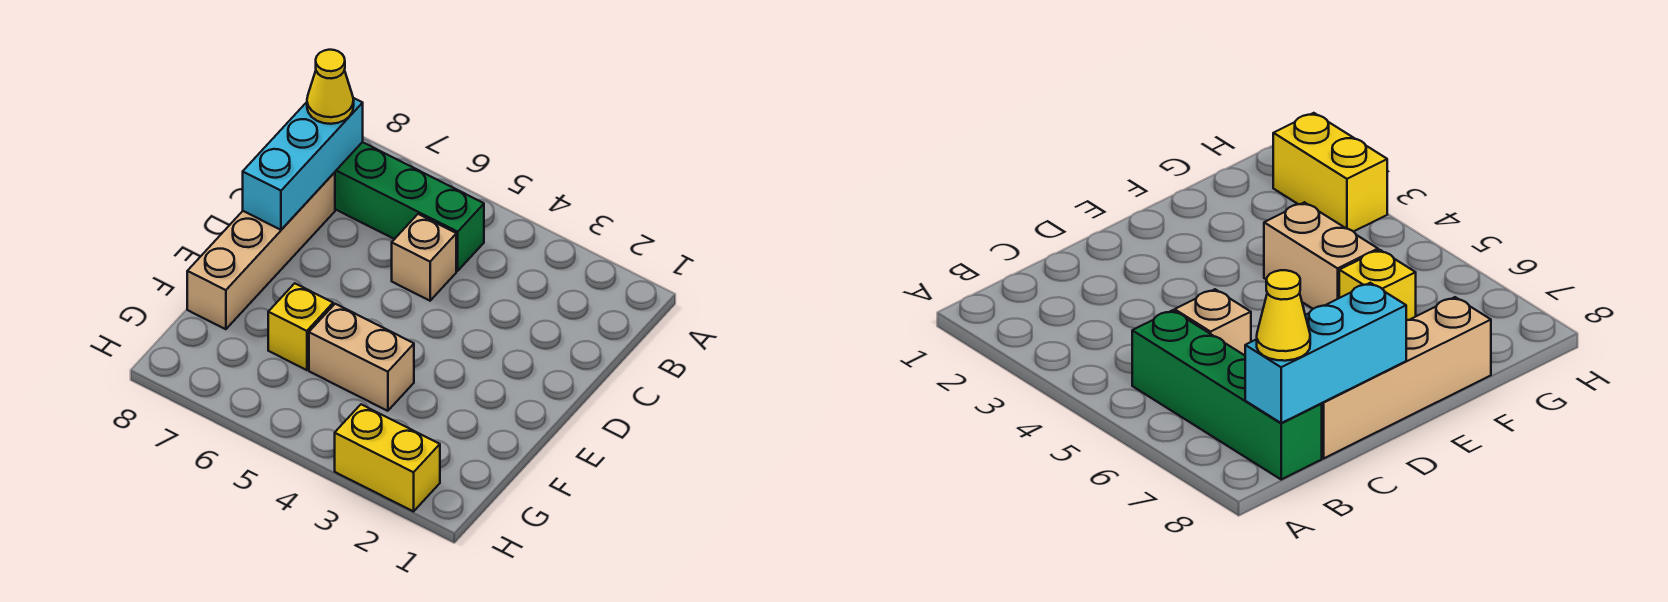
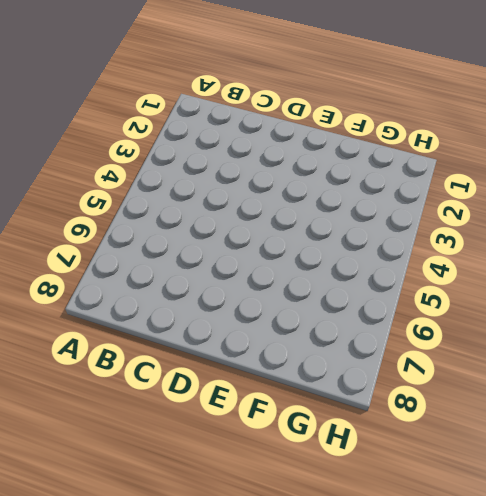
none -> green 1x4 brick [335,142,484,271]
none -> tan 1x1 brick [392,214,456,301]

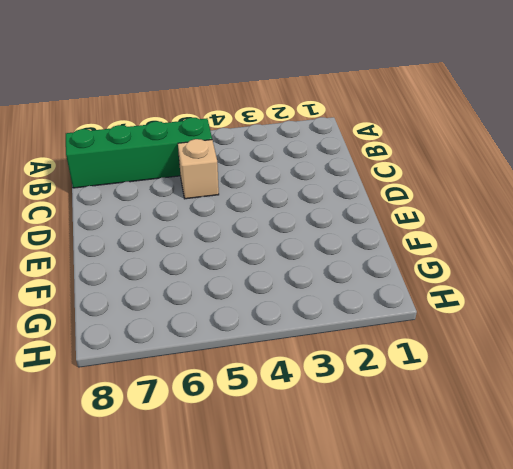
none -> tan 1x4 brick [187,172,335,329]
none -> tan 1x2 brick [309,304,414,411]

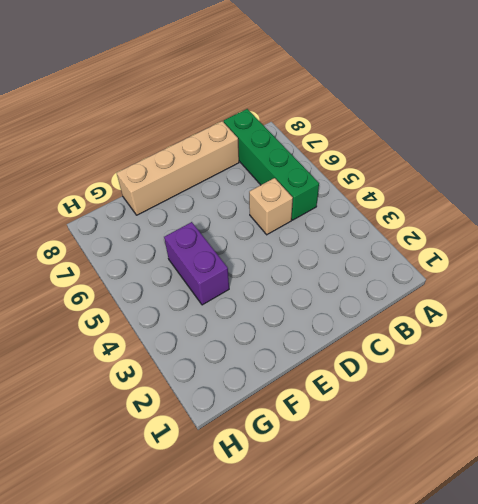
purple 1x2 brick [164,222,229,305] -> tan 1x2 brick [309,304,414,411]
none -> yellow 1x1 brick [268,283,333,370]
none -> yellow 1x2 brick [335,404,440,511]

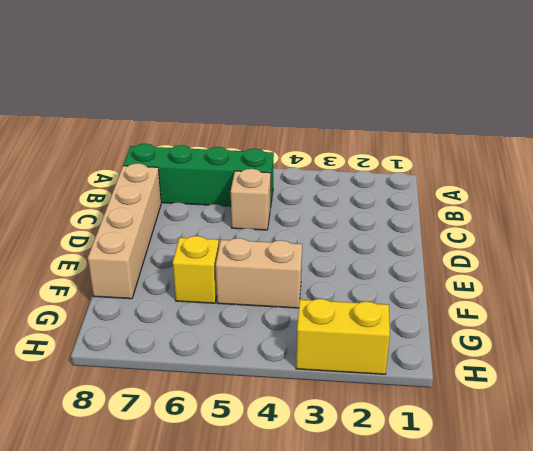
none -> cyan 1x3 brick [243,98,363,230]
none -> yellow 1x1 cone [307,50,354,124]

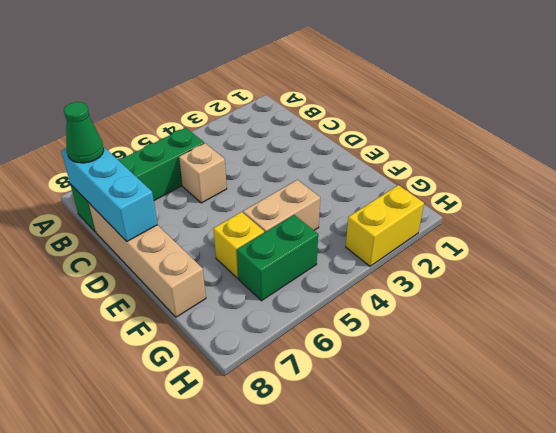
green 1x1 cone [64,102,104,163] -> yellow 1x1 cone [307,50,354,124]
green 1x2 brick [237,215,318,301] -> none

